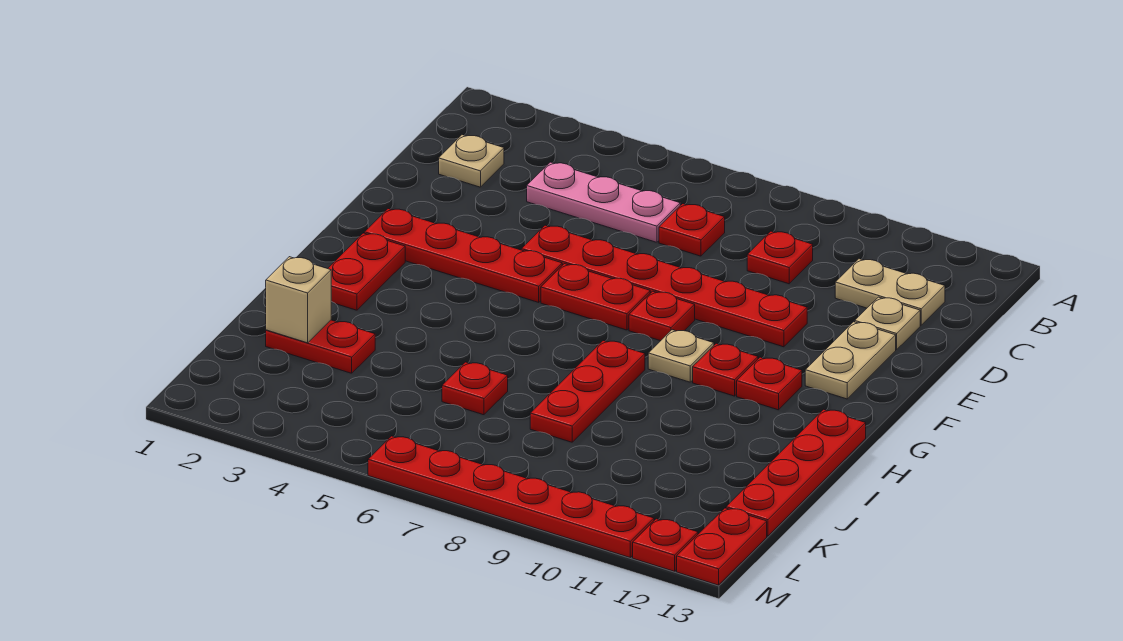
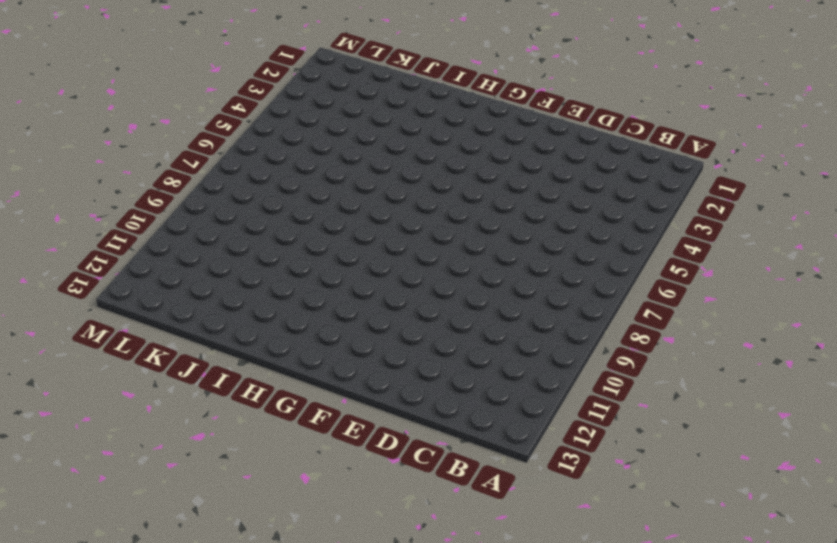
none -> tan 1x1 plate [439,135,504,187]
none -> pink 1x3 plate [527,162,680,242]
none -> red 1x1 plate [659,204,725,256]

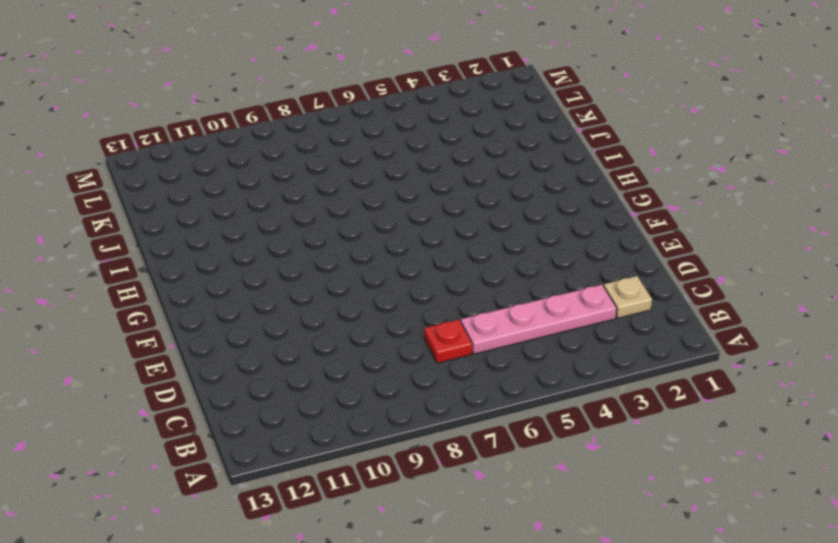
pink 1x4 plate [461,285,617,354] -> pink 1x3 plate [527,162,680,242]
none -> red 1x1 plate [747,231,813,284]
none -> tan 1x2 plate [835,259,945,325]
none -> tan 1x1 plate [855,297,920,350]

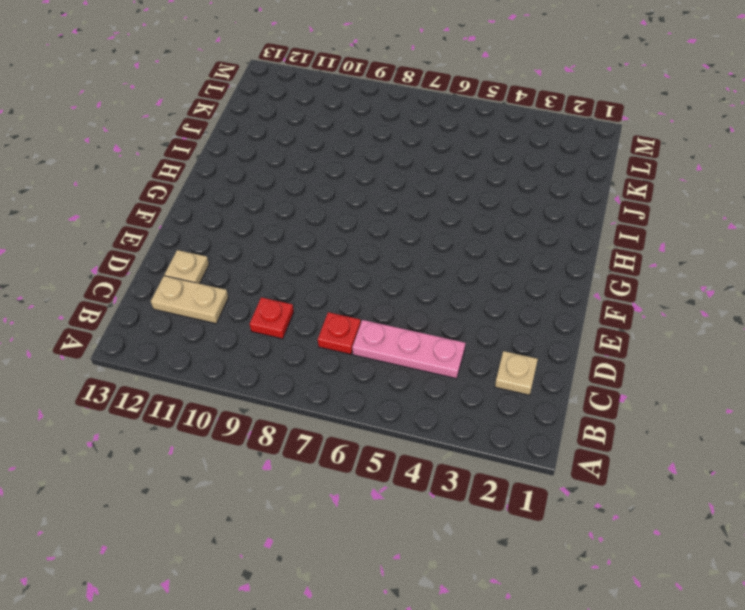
none -> red 1x6 plate [521,225,807,347]
none -> tan 1x2 plate [805,322,896,399]
none -> red 1x4 plate [364,209,562,302]

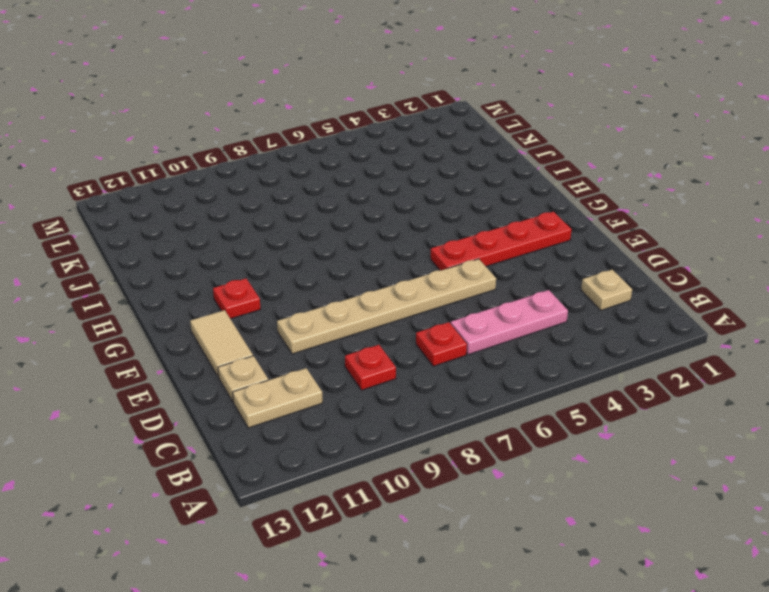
tan 1x6 plate [277,259,496,354] -> red 1x6 plate [521,225,807,347]
tan 1x2 tile [190,310,253,377] -> tan 1x2 plate [805,322,896,399]
none -> red 1x2 plate [541,264,650,330]
none -> red 1x1 plate [629,291,695,341]
none -> red 1x2 plate [328,233,405,310]

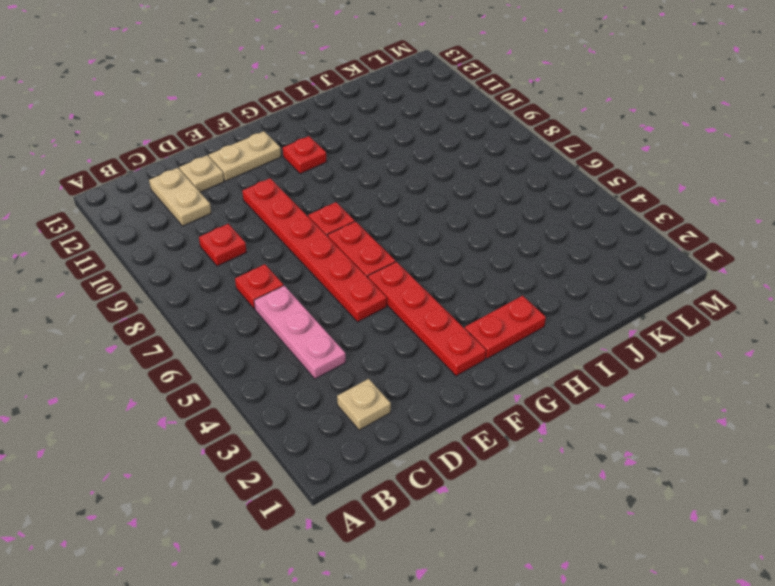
none -> tan 1x1 plate [648,330,714,382]
none -> red 1x1 plate [693,343,758,396]
none -> red 1x3 plate [530,341,645,442]

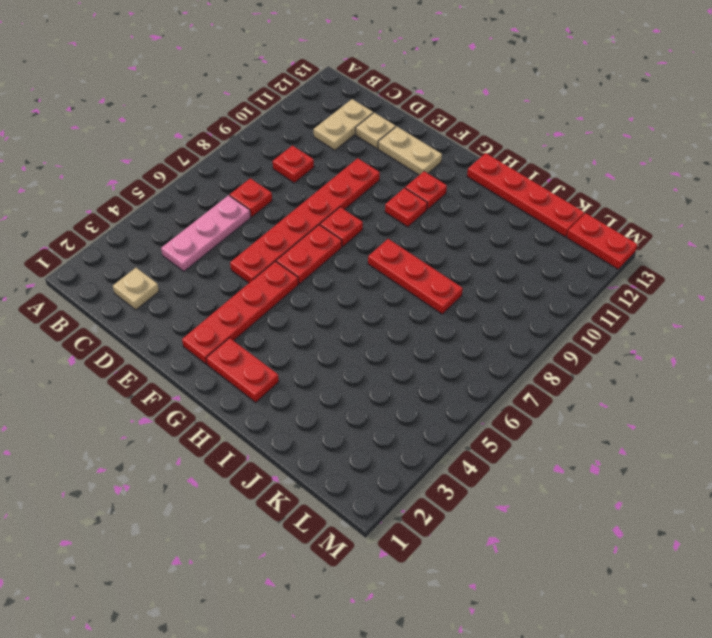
none -> tan 1x1 plate [648,330,714,382]
none -> red 1x2 plate [266,320,375,373]
none -> red 1x1 plate [442,362,508,415]

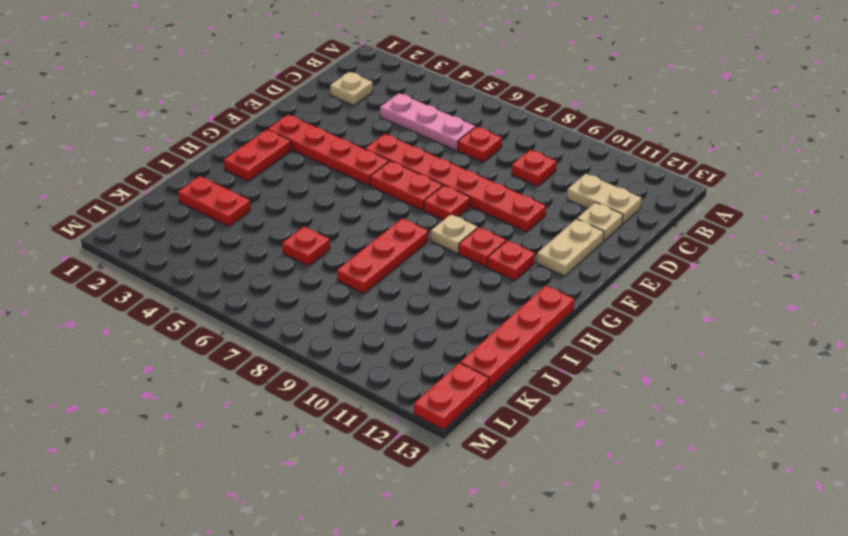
none -> red 1x6 plate [368,436,654,557]
none -> red 1x1 plate [633,519,698,571]
none -> tan 1x1 brick [266,257,331,343]

